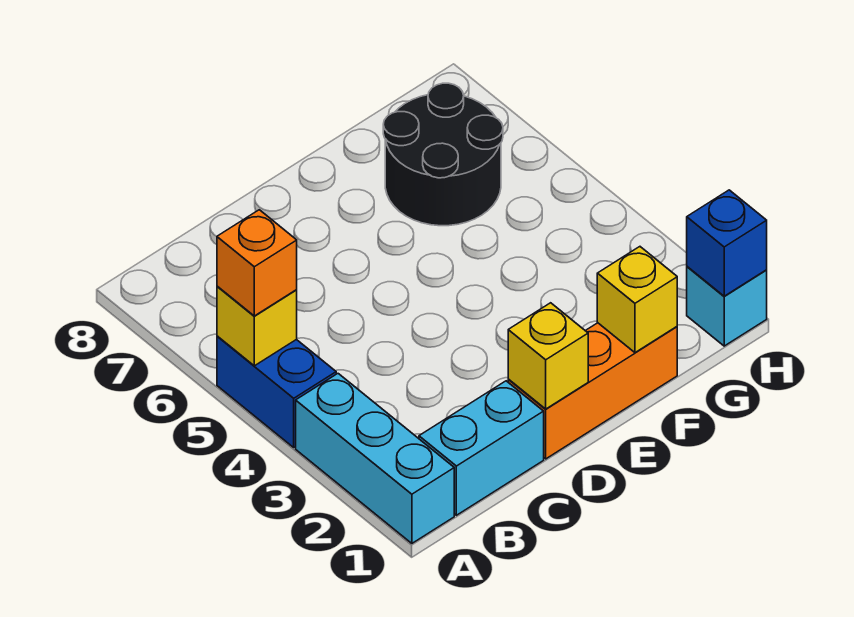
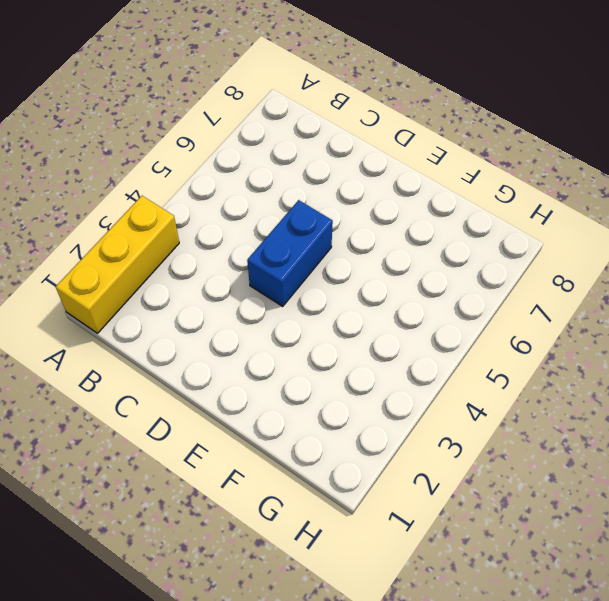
yellow 1x3 brick [56,196,179,333] -> cyan 1x3 brick [296,374,454,543]
blue 1x2 brick [247,200,333,306] -> blue 1x2 brick moved to [217,336,336,447]
none -> cyan 1x2 brick [419,381,544,515]
none -> orange 1x3 brick [508,323,677,459]

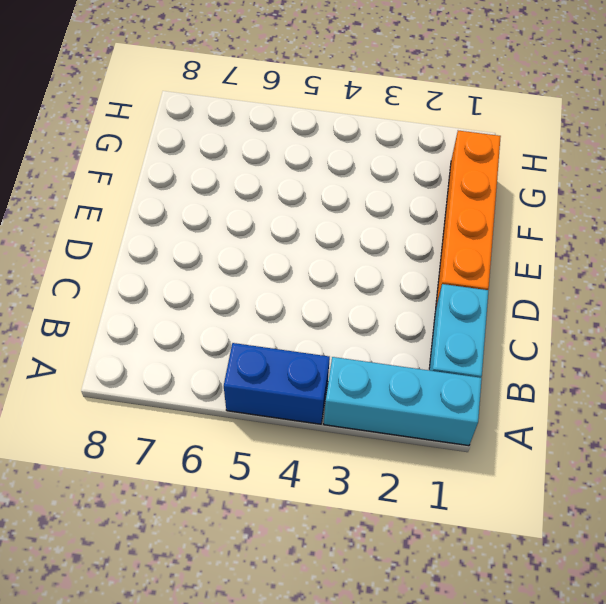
orange 1x4 brick [436,131,501,307] -> orange 1x3 brick [508,323,677,459]
none -> black 2x2 round brick [383,83,503,226]
none -> cyan 1x1 brick [687,267,767,346]

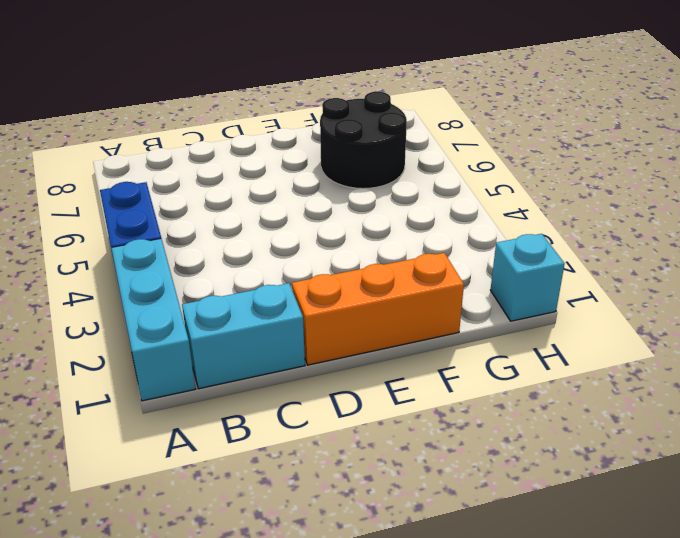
none -> yellow 1x1 brick [217,286,297,366]
none -> yellow 1x1 brick [508,303,588,409]

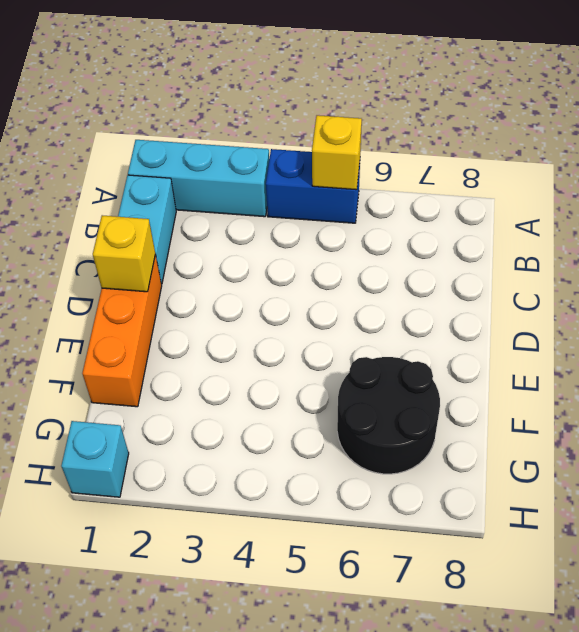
none -> yellow 1x1 brick [597,247,677,353]
none -> blue 1x1 brick [687,190,767,296]

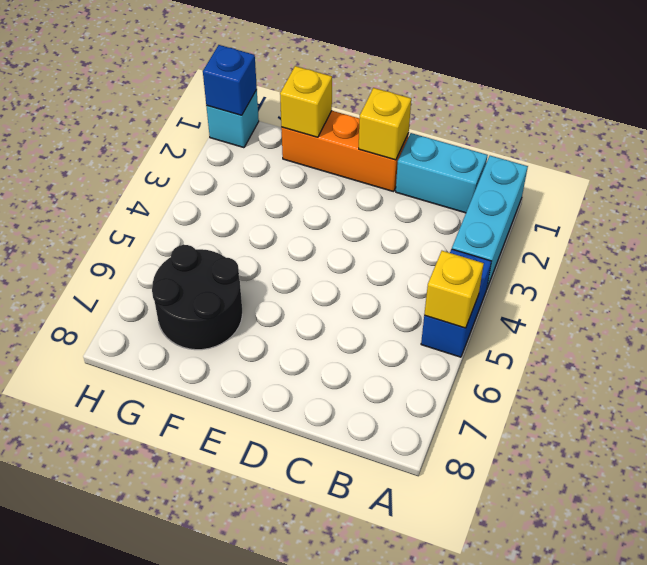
none -> orange 1x1 brick [217,210,297,316]

